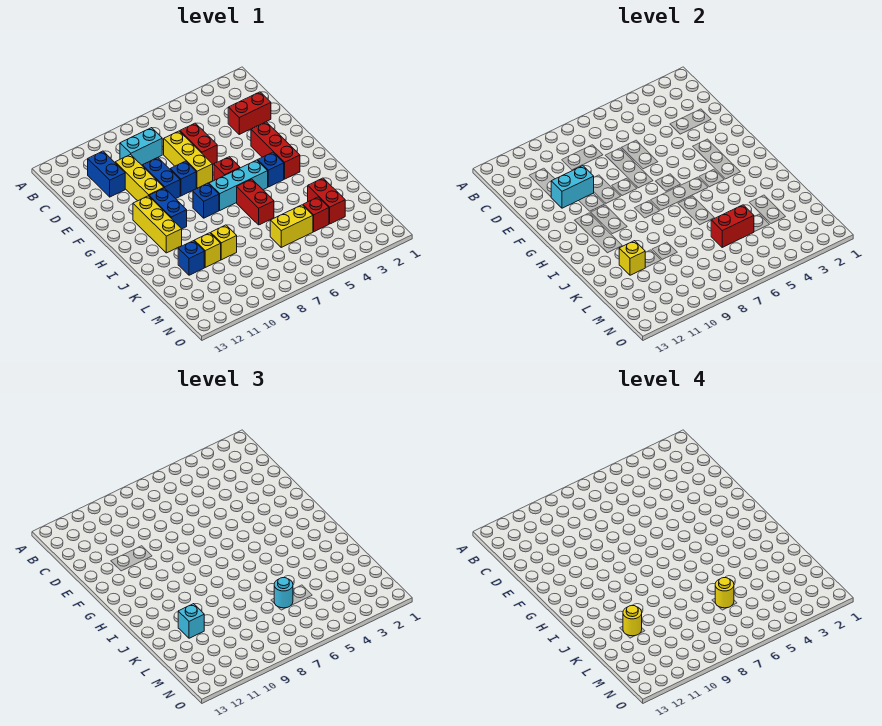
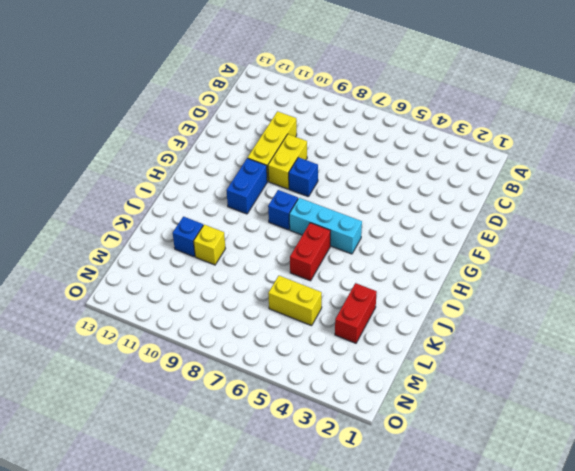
yellow 1x2 brick [268,134,307,189] -> blue 1x2 brick [143,158,180,199]
none -> cyan 1x2 brick [120,128,162,165]
none -> blue 1x2 brick [88,151,125,197]
none -> red 1x2 brick [228,92,271,134]

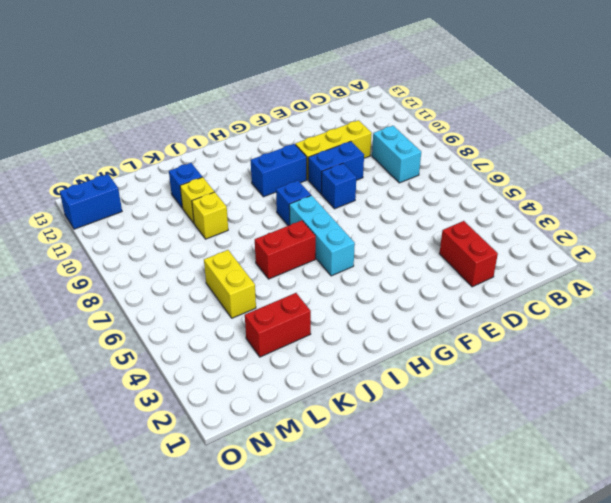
blue 1x2 brick [60,174,122,229] -> blue 1x2 brick moved to [88,151,125,197]
none -> red 1x2 brick [180,123,217,164]
none -> yellow 1x3 brick [164,131,213,188]
none -> red 1x3 brick [251,122,300,179]

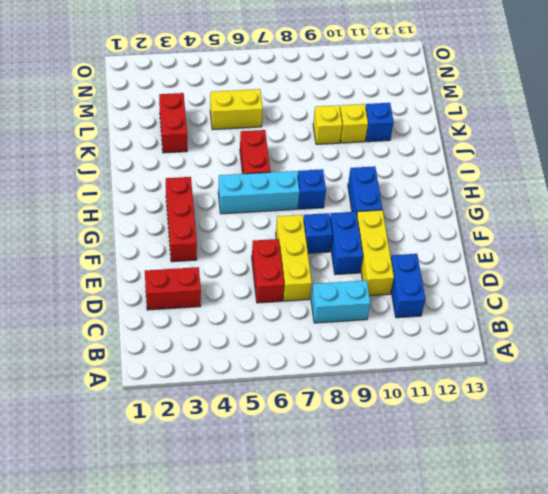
none -> red 1x1 brick [214,157,240,180]
none -> yellow 1x3 brick [133,196,182,253]
none -> blue 1x1 brick [257,152,284,187]

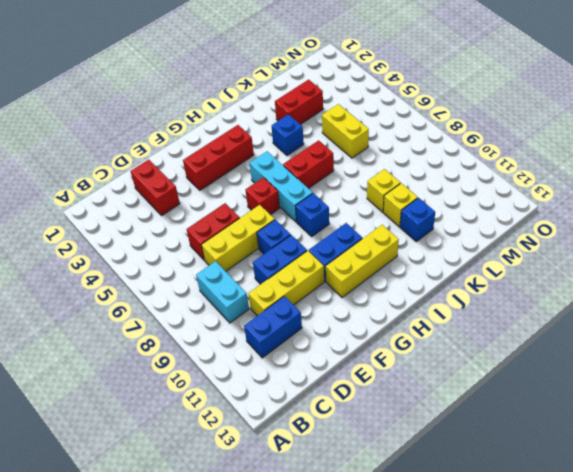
blue 1x1 brick [272,114,304,155] -> blue 1x1 brick moved to [257,152,284,187]
none -> red 1x1 brick [303,197,329,232]
none -> cyan 1x2 brick [551,166,594,208]
none -> yellow 1x1 brick [619,241,645,275]

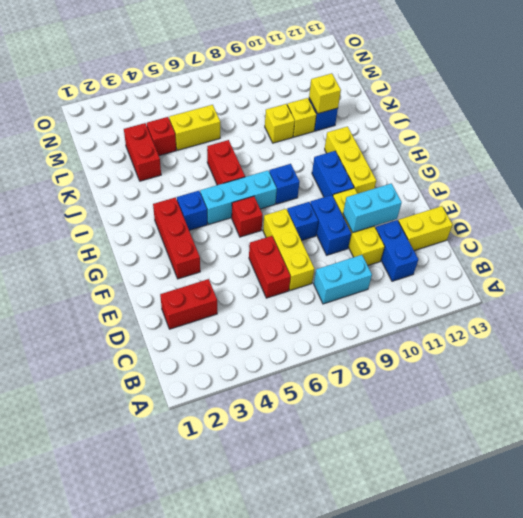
yellow 1x2 brick [398,206,453,251] -> none
none -> red 1x2 brick [711,205,754,247]
none -> cyan 1x1 brick [178,604,204,638]
none -> cyan 1x1 round brick [274,578,293,608]

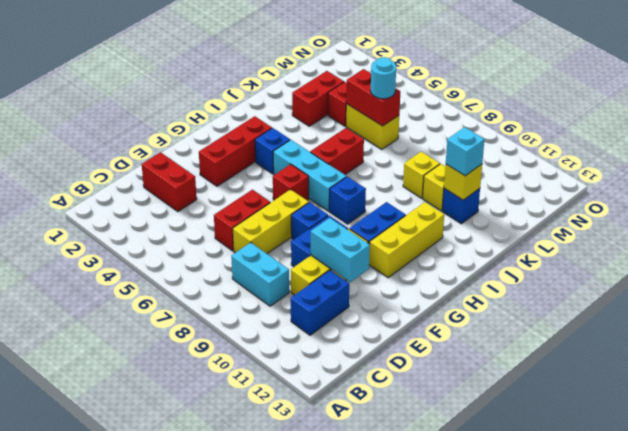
none -> yellow 1x1 round brick [623,605,642,636]
none -> yellow 1x1 round brick [715,578,734,608]

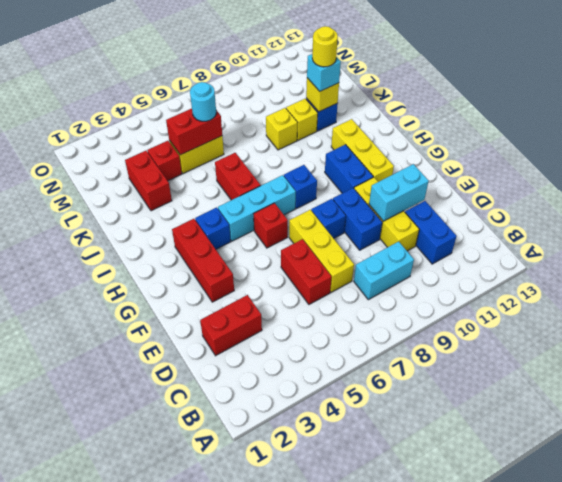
none -> yellow 1x1 round brick [715,578,734,608]

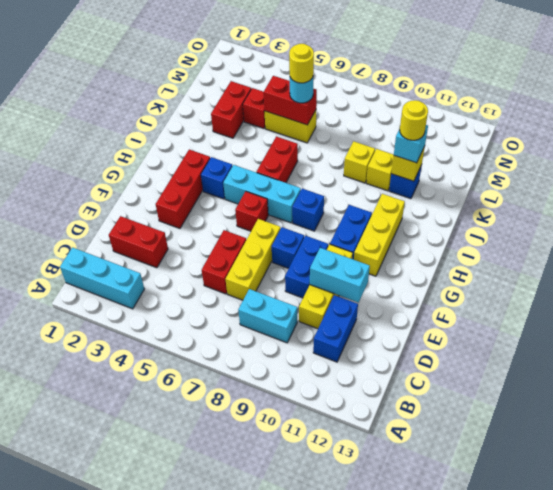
cyan 1x3 brick [60,247,144,309] -> none

